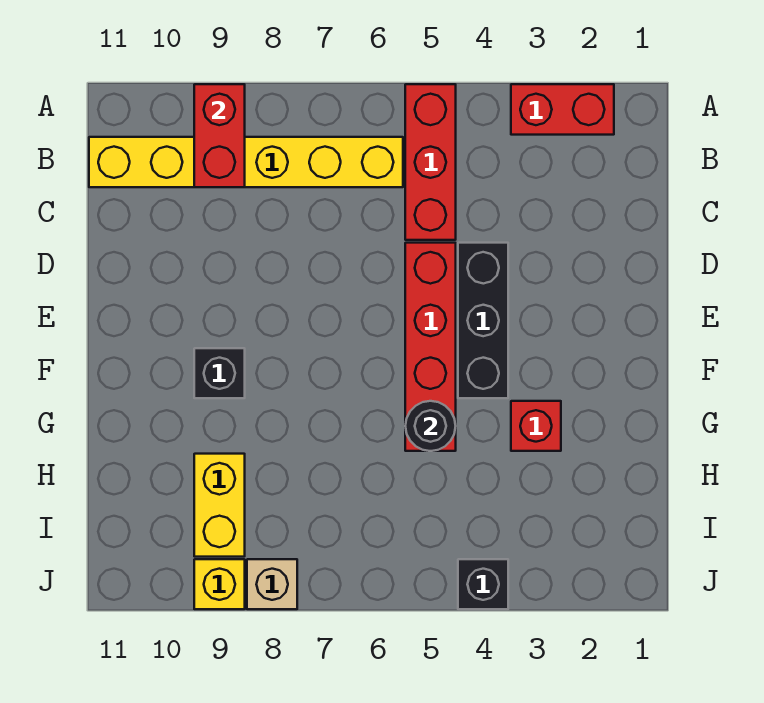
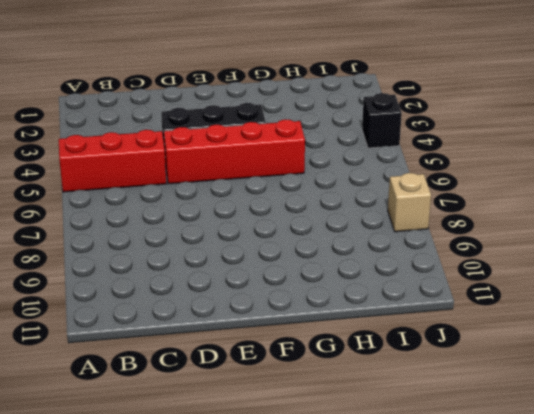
none -> red 1x2 brick [511,84,614,135]
none -> yellow 1x6 brick [89,137,403,187]
none -> black 1x1 brick [194,348,245,398]

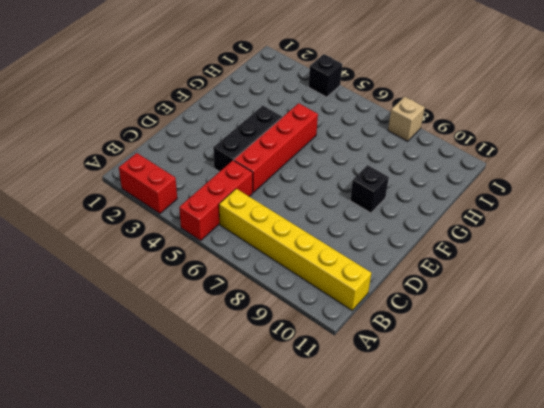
none -> red 1x1 brick [511,401,561,451]
none -> yellow 1x2 brick [194,454,245,557]
none -> yellow 1x1 brick [194,559,245,609]

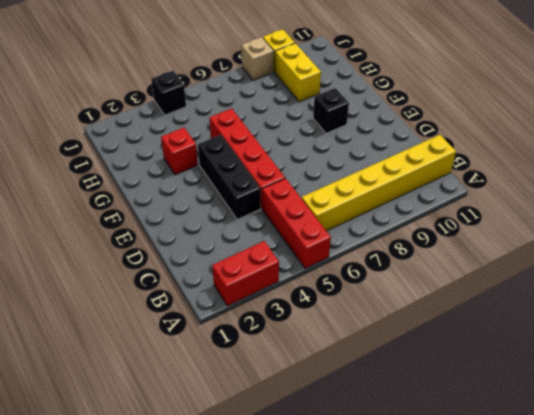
none -> red 1x2 brick [194,84,245,187]
none -> black 1x1 round brick [405,401,456,451]

